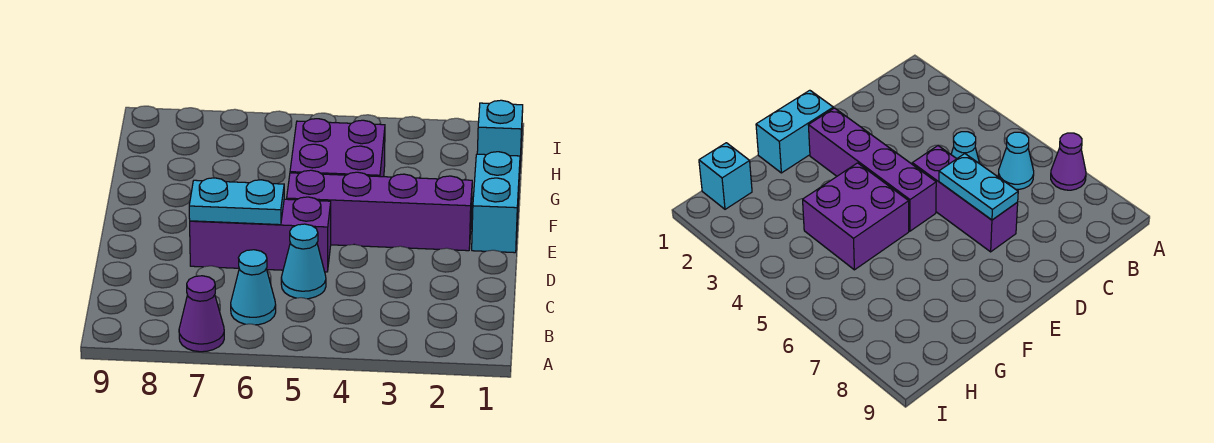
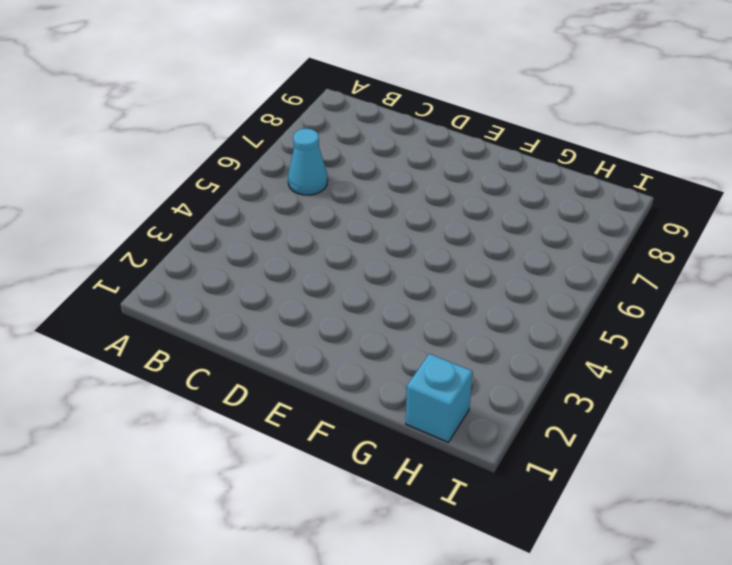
none -> purple 1x1 cone [179,276,224,352]
none -> cyan 1x1 cone [281,224,326,299]

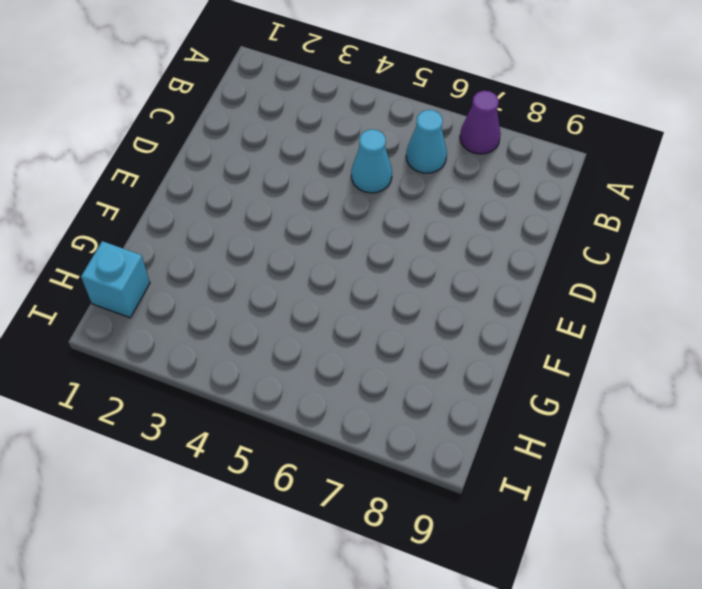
none -> purple 1x3 brick [190,197,331,272]
none -> cyan 1x2 brick [472,152,520,253]

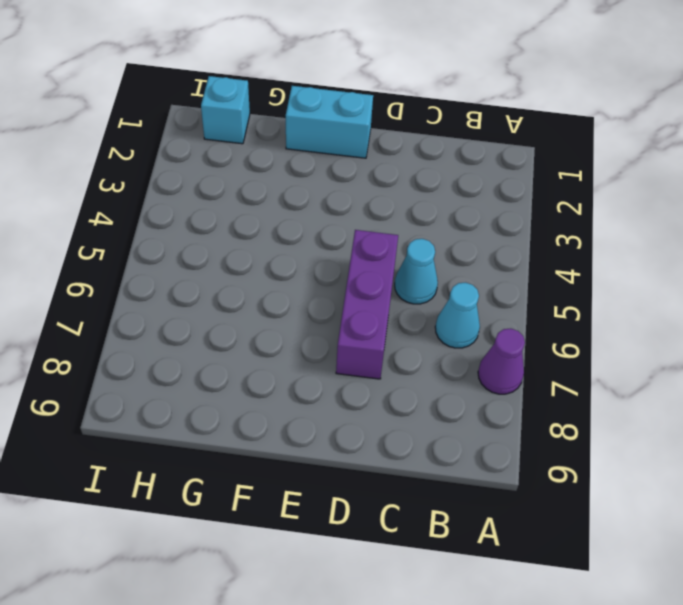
none -> purple 1x4 brick [287,170,472,251]
none -> purple 2x2 brick [290,119,385,177]

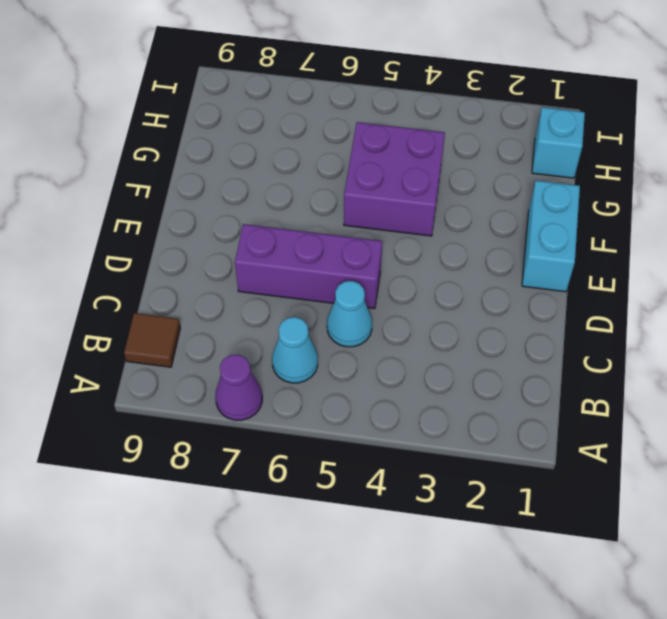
brown 1x1 tile [124,313,180,367] -> none
none -> purple 1x4 brick [287,170,472,251]
none -> cyan 1x2 plate [189,178,284,225]

